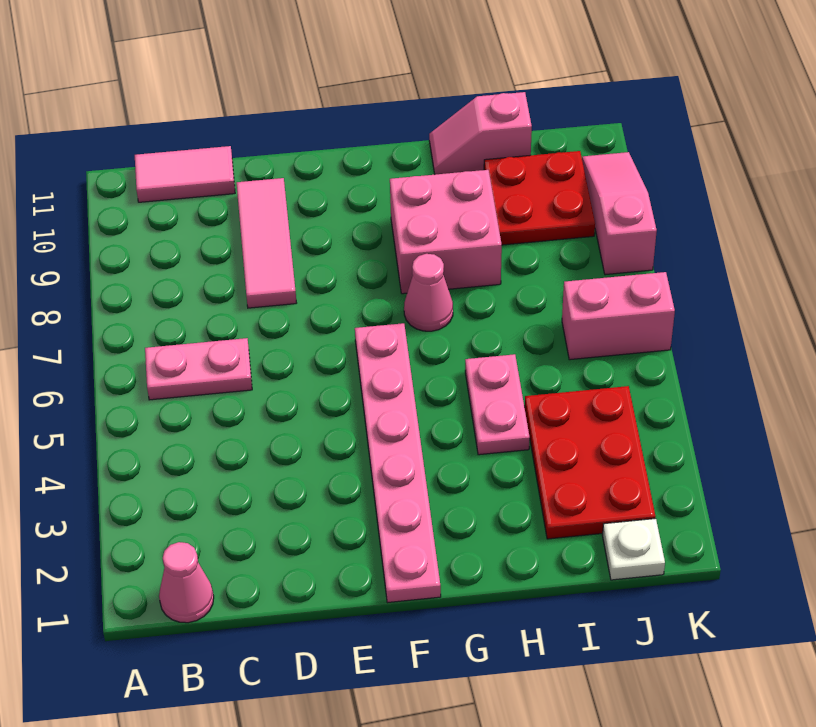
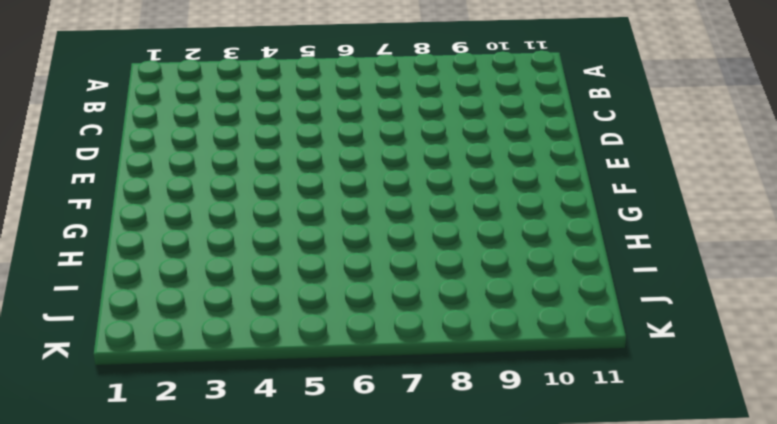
none -> pink 1x1 cone [159,542,214,623]
none -> pink 1x2 plate [145,338,252,400]
none -> pink 1x2 tile [135,146,235,202]

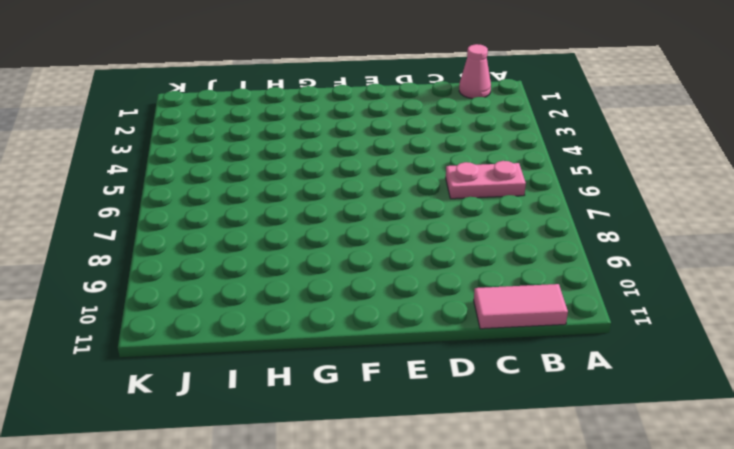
none -> pink 1x3 tile [237,178,296,308]
none -> pink 1x6 plate [355,323,441,603]
none -> pink 1x1 cone [404,254,453,331]

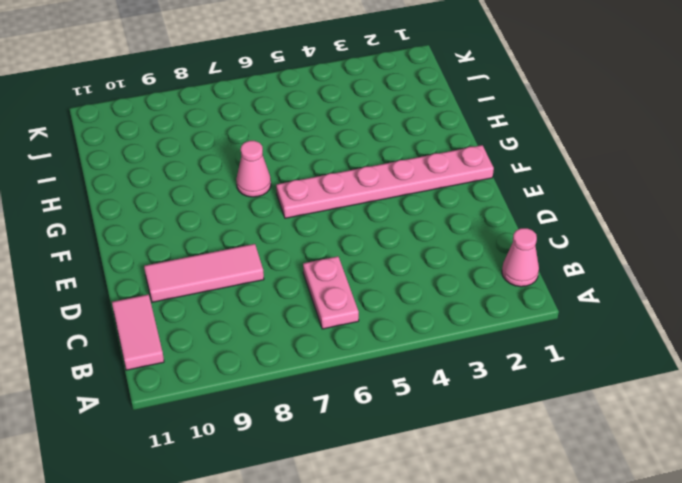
none -> pink 2x2 brick [390,170,502,294]
none -> pink 1x2 plate [465,354,530,455]
none -> pink 1x2 slope [429,92,532,175]

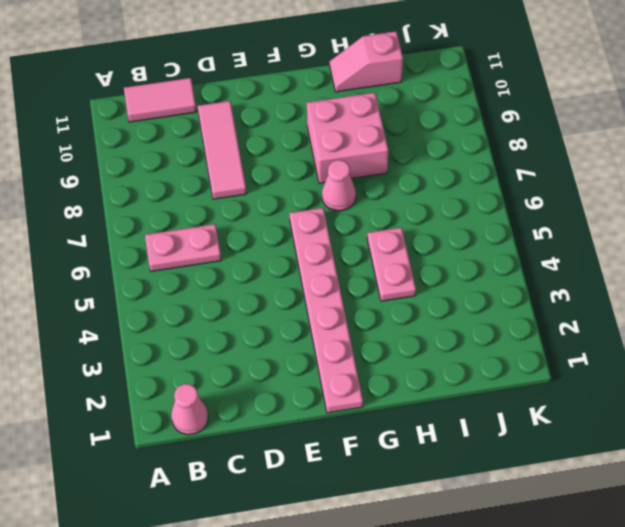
none -> red 2x3 plate [525,386,656,539]
none -> red 2x2 plate [484,151,595,245]
none -> white 1x1 plate [602,518,665,580]

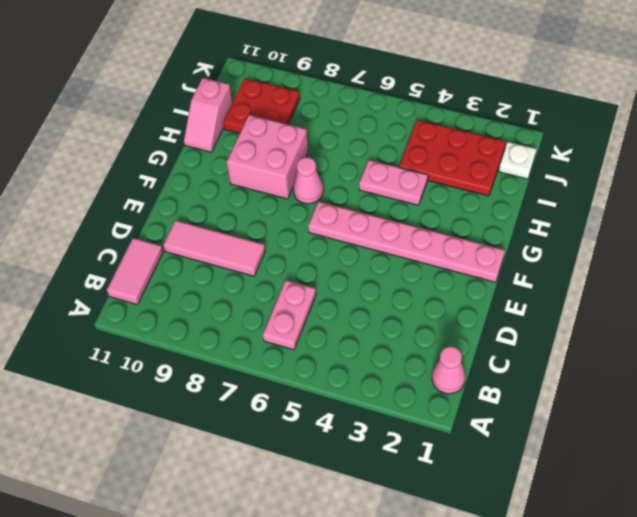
none -> pink 1x2 brick [562,272,675,360]
none -> pink 1x3 slope [582,152,657,275]

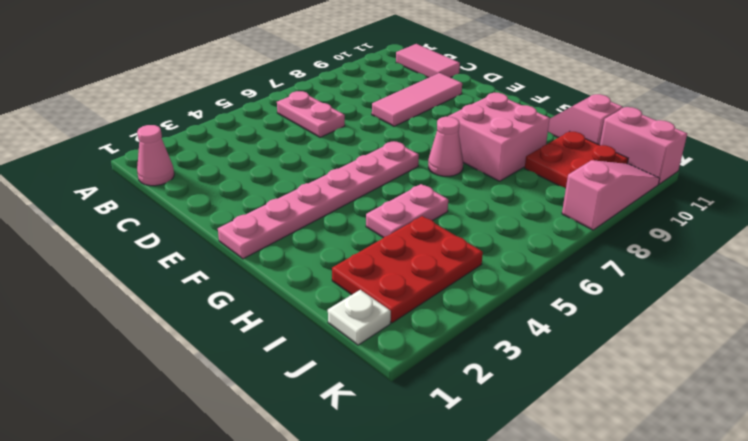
pink 1x2 brick [600,107,687,184] -> pink 1x2 brick moved to [562,272,675,360]

